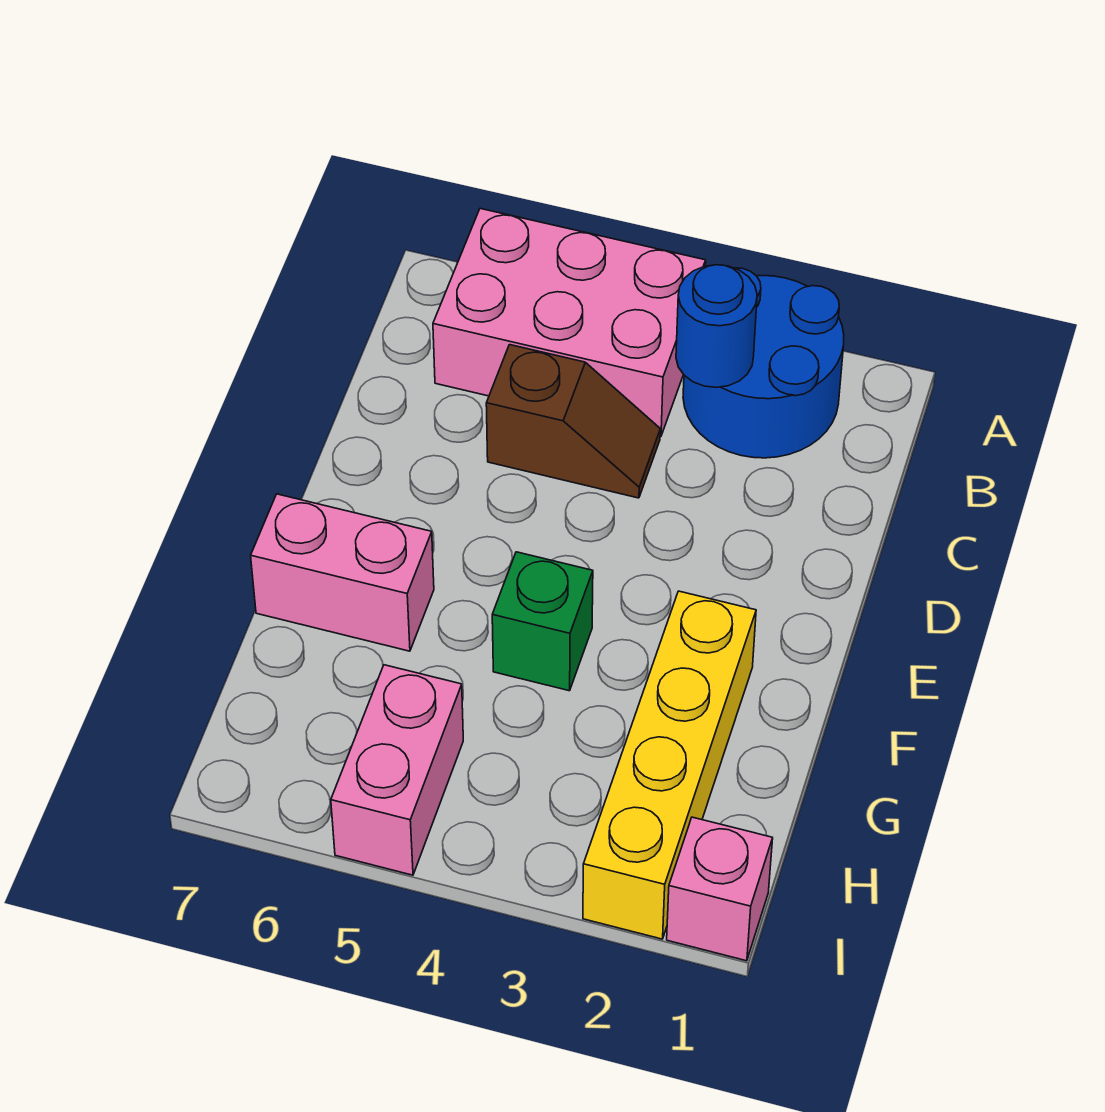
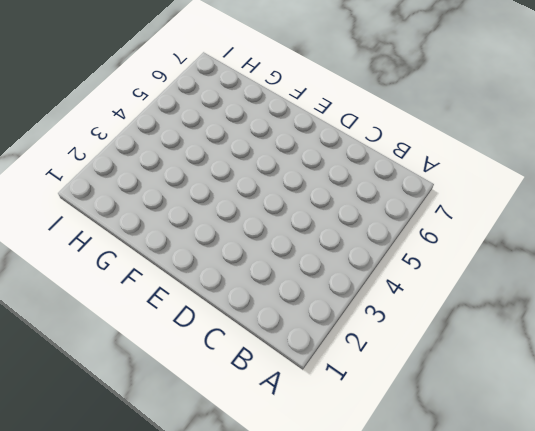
none -> blue 2x2 round brick [683,268,844,458]
none -> pink 2x3 brick [433,209,706,437]

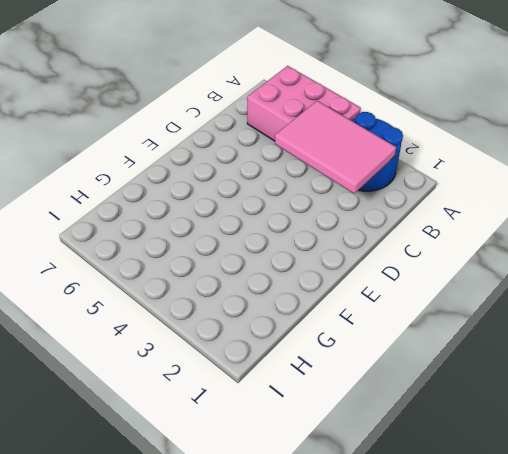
pink 2x3 tile [275,101,396,193] -> blue 1x1 round brick [676,265,757,387]
none -> brown 1x2 slope [486,345,660,498]
none -> yellow 1x4 brick [583,591,756,939]

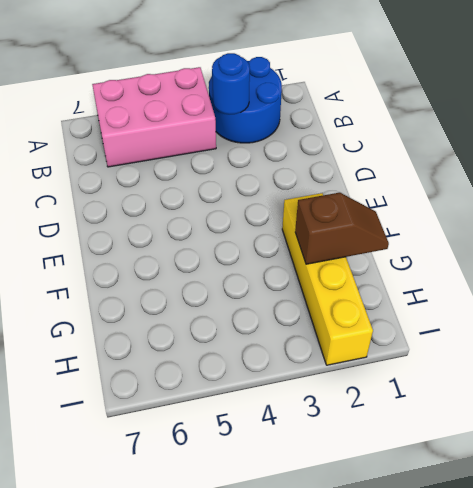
brown 1x2 slope [295,193,389,264] -> brown 1x2 slope moved to [486,345,660,498]
none -> green 1x1 brick [492,552,593,691]
none -> pink 1x2 brick [251,494,434,651]

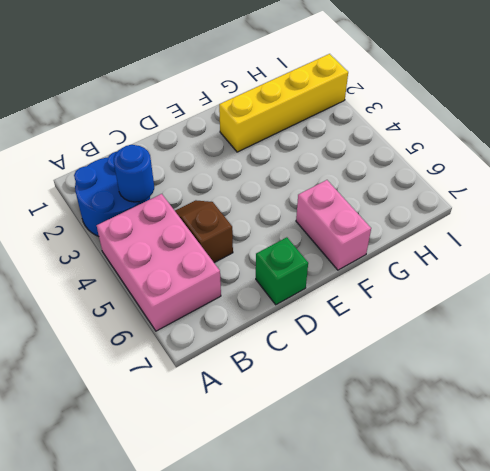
green 1x1 brick [256,237,308,305] -> green 1x1 brick moved to [492,552,593,691]
none -> pink 1x2 brick [331,665,463,875]
none -> pink 1x1 brick [667,817,773,961]

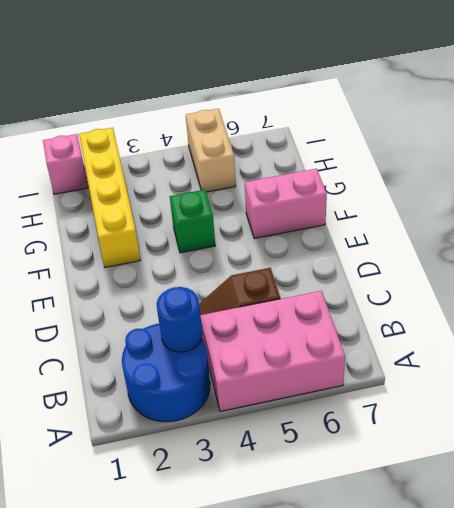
tan 1x2 brick [186,109,236,192] -> pink 1x2 brick [331,665,463,875]

